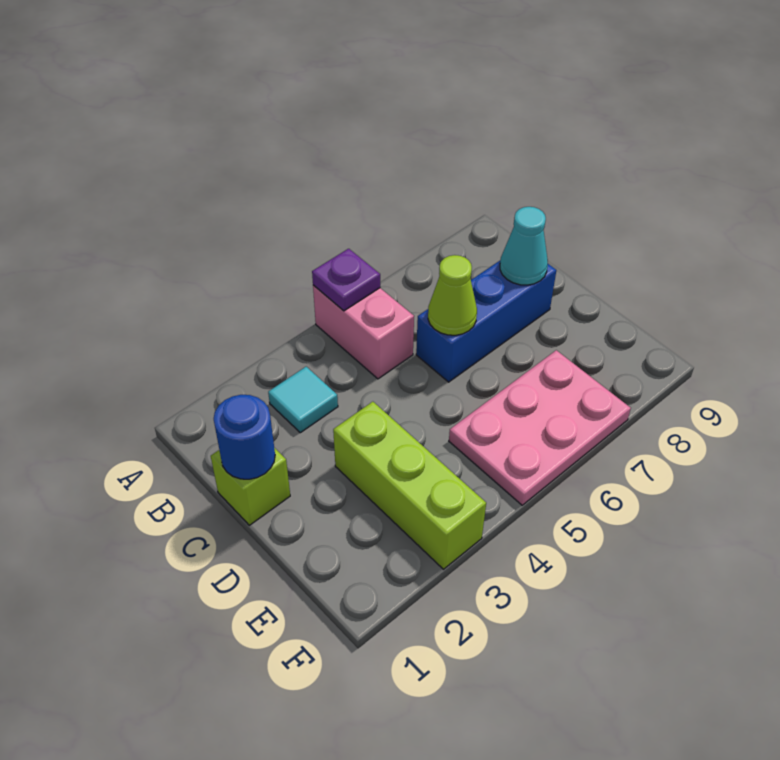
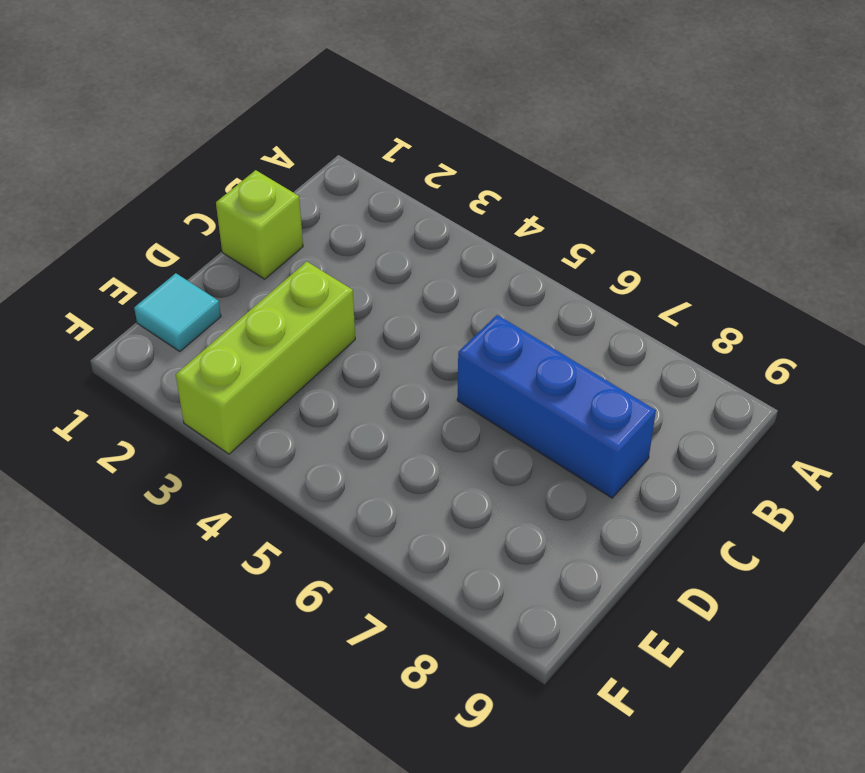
cyan 1x1 tile [134,273,221,352] -> cyan 1x1 tile moved to [268,367,338,433]
none -> pink 1x2 brick [313,285,414,379]
none -> pink 2x3 plate [449,350,631,505]

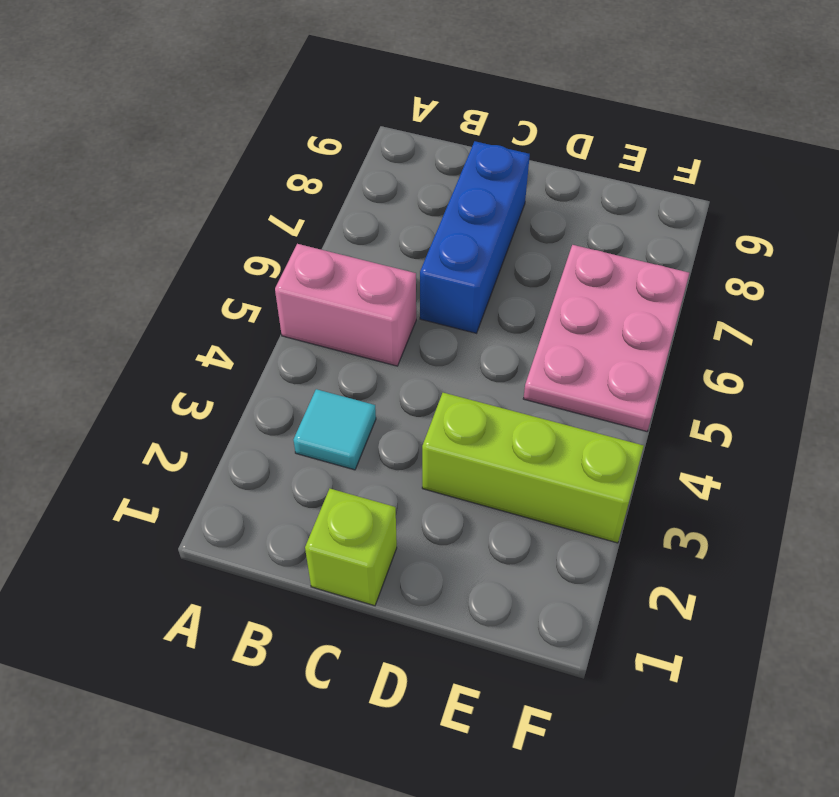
none -> purple 1x1 plate [312,249,380,311]
none -> blue 1x1 round brick [214,395,275,479]

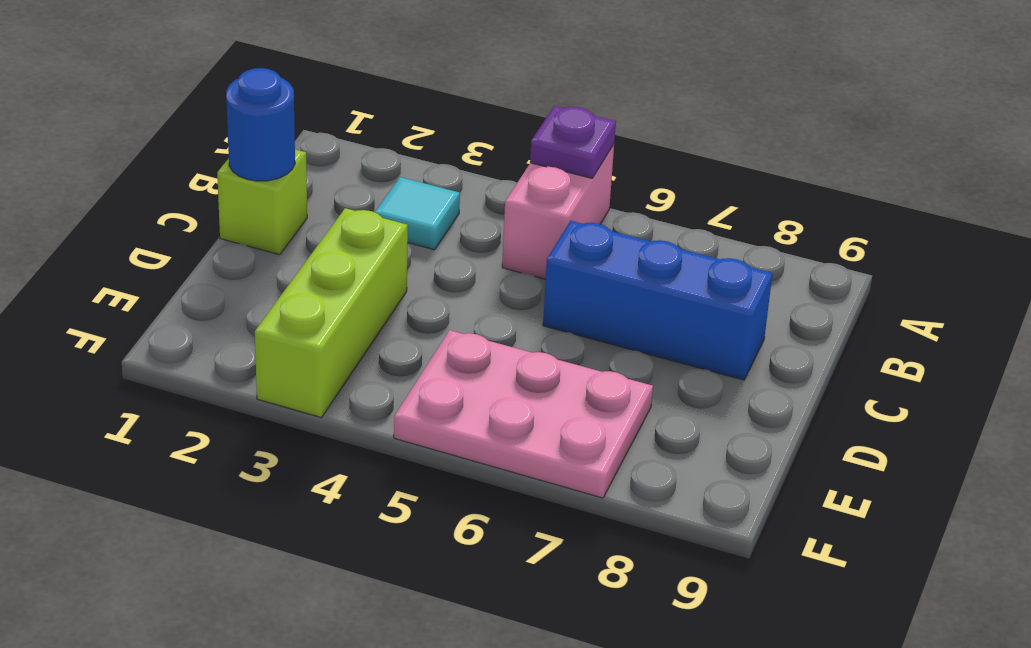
none -> lime 1x1 cone [428,255,477,335]
none -> cyan 1x1 cone [500,207,548,285]

